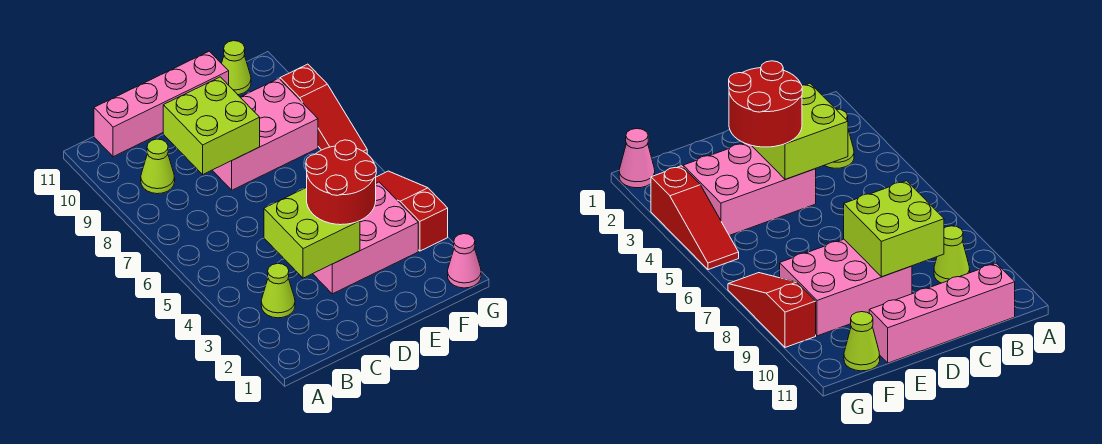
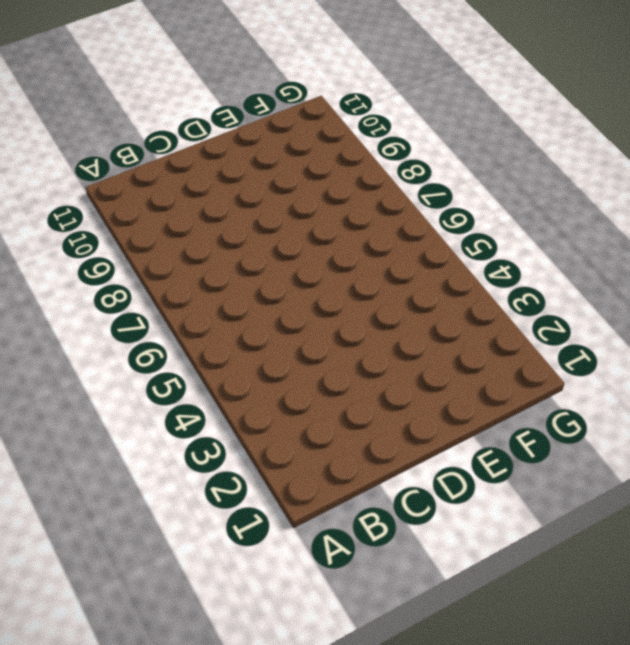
none -> lime 1x1 cone [261,263,295,318]
none -> lime 1x1 cone [141,139,175,194]
none -> pink 1x4 brick [94,51,229,157]

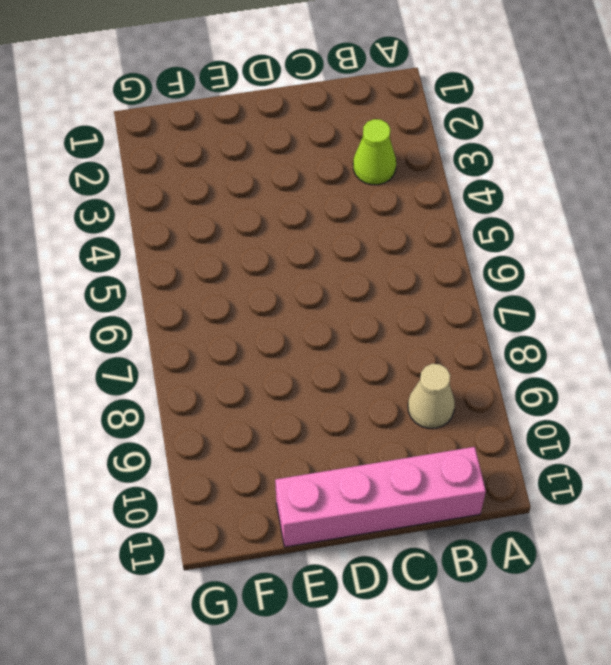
tan 1x1 cone [408,364,455,428] -> lime 1x1 cone [141,139,175,194]
none -> pink 2x3 brick [313,182,418,294]
none -> pink 2x3 brick [212,78,318,190]
none -> lime 1x1 cone [222,41,251,95]

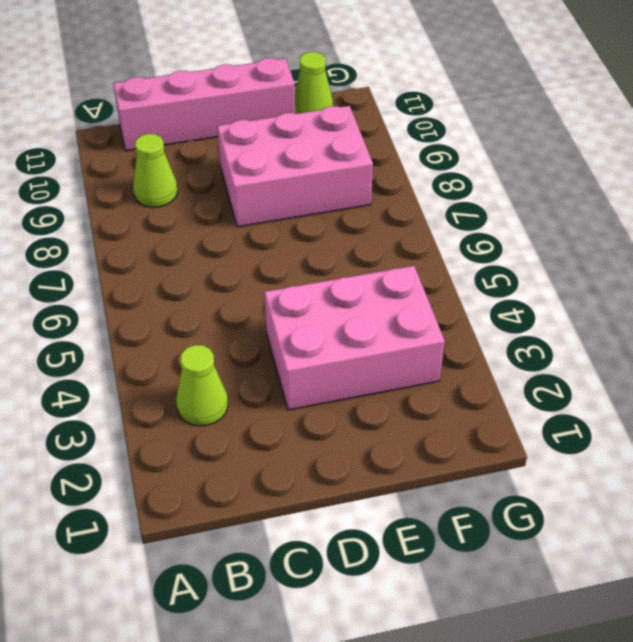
none -> pink 1x1 cone [448,234,481,288]
none -> red 1x3 slope [376,171,448,251]
none -> red 1x3 slope [280,64,367,154]

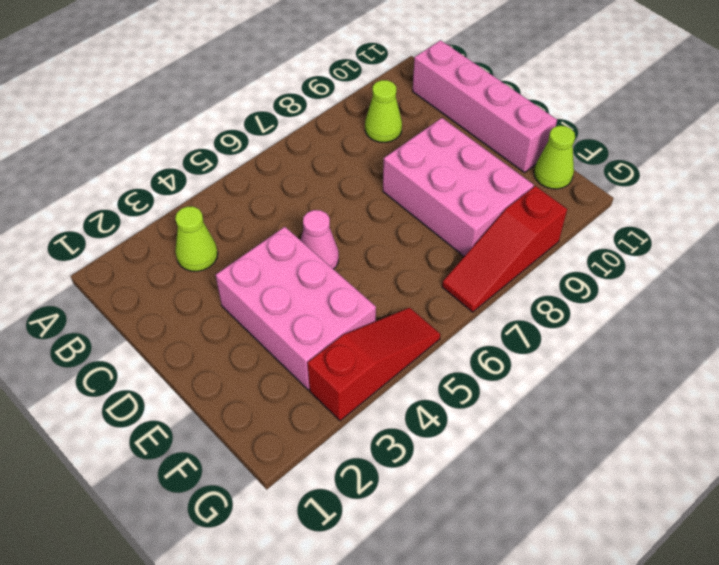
pink 1x1 cone [301,210,339,269] -> pink 1x1 cone moved to [448,234,481,288]
none -> lime 2x2 brick [264,187,360,278]
none -> lime 2x2 brick [163,77,260,174]
none -> red 2x2 round brick [306,140,376,225]

